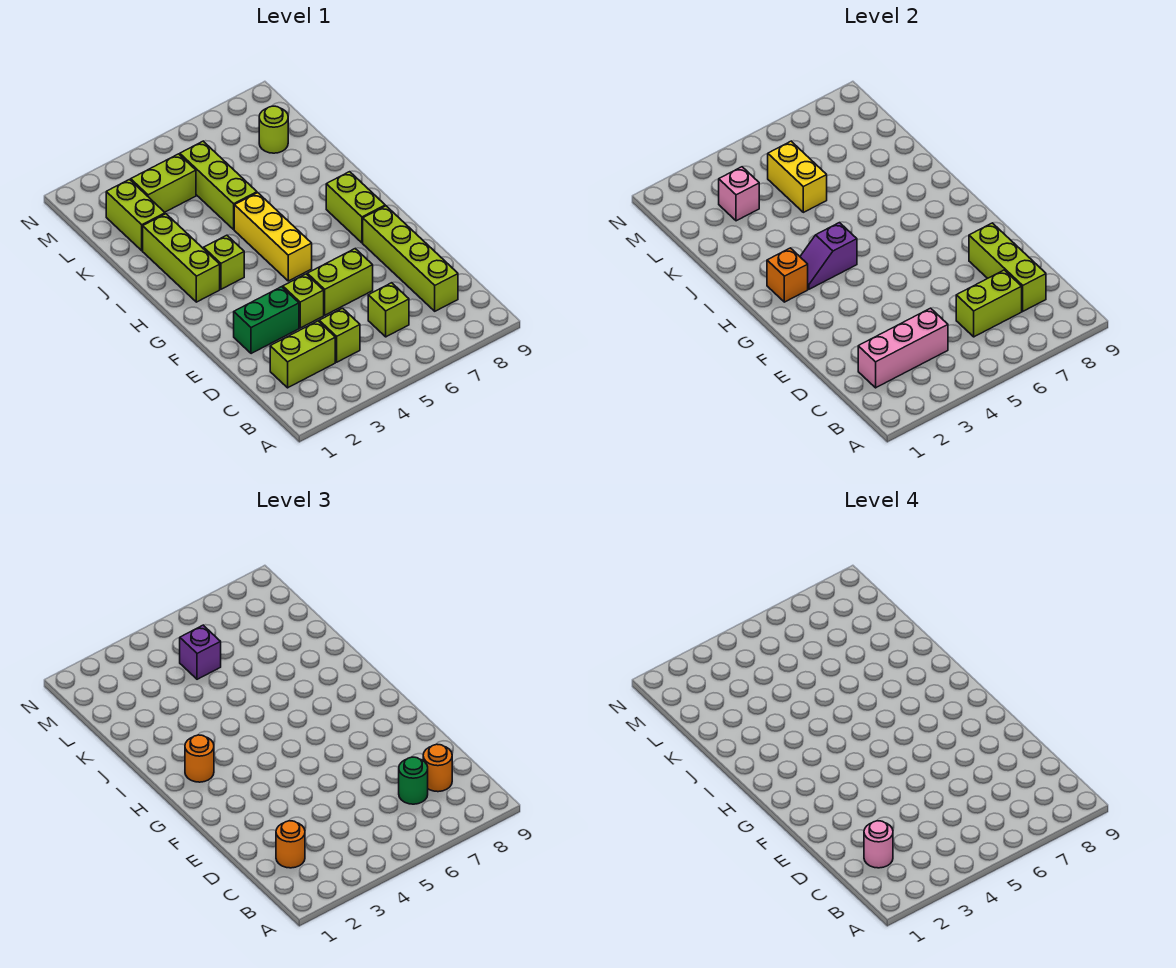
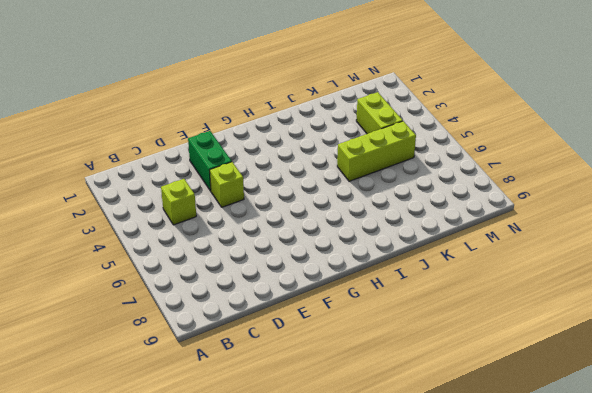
none -> lime 1x2 brick [270,321,335,388]
none -> lime 1x1 brick [368,283,409,337]
none -> lime 1x4 brick [363,206,458,311]

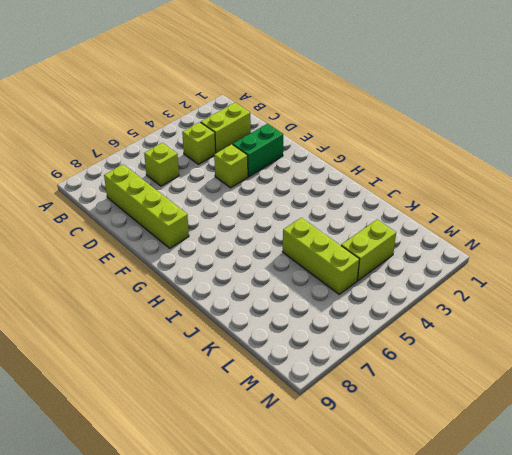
none -> lime 1x2 brick [307,249,373,315]
none -> yellow 1x3 brick [234,193,312,281]
none -> lime 1x2 brick [326,172,385,243]

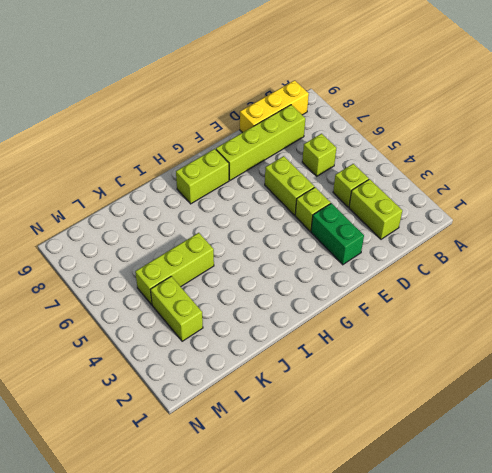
yellow 1x3 brick [240,80,309,133] -> yellow 1x3 brick moved to [234,193,312,281]
none -> lime 1x3 brick [143,214,220,302]
none -> lime 1x1 brick [204,235,244,289]
none -> lime 1x2 brick [106,179,165,251]

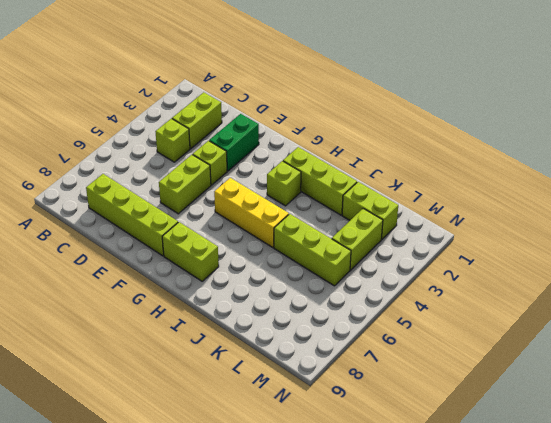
none -> lime 1x1 brick [368,283,409,337]
none -> lime 1x1 round brick [259,106,288,153]
none -> pink 1x3 brick [858,308,948,388]

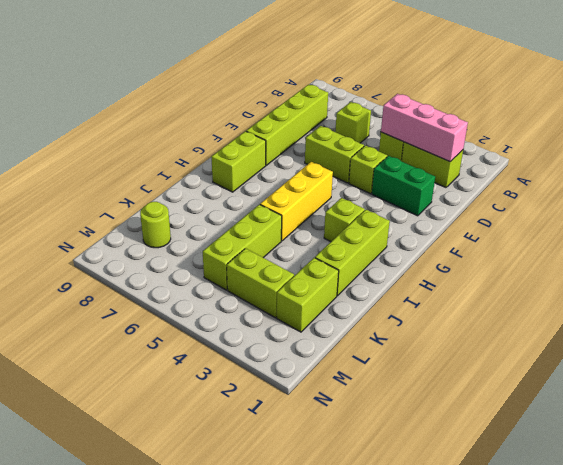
none -> lime 1x2 brick [956,270,1022,337]
none -> lime 1x3 brick [969,223,1046,311]
none -> orange 1x1 brick [767,248,808,302]

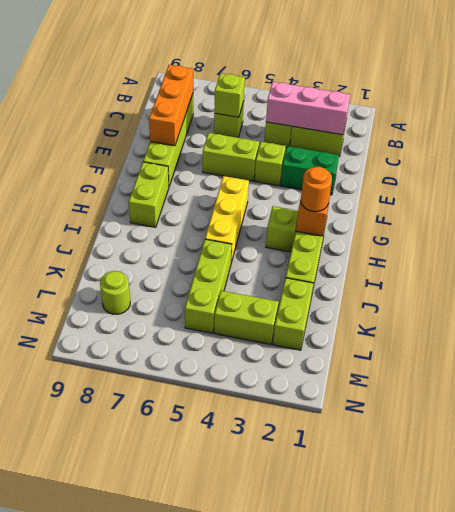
lime 1x1 brick [214,73,245,117] -> lime 1x2 brick [956,270,1022,337]
orange 1x3 brick [149,65,193,146] -> lime 1x3 brick [969,223,1046,311]
none -> purple 1x2 slope [800,223,857,289]
none -> yellow 1x2 brick [768,141,827,212]
none -> pink 1x1 brick [719,167,759,221]

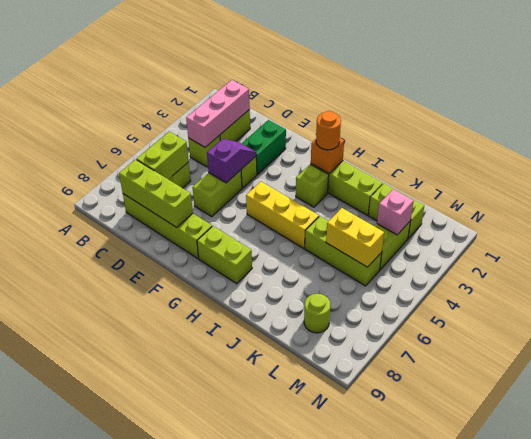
purple 1x2 slope [207,139,256,183] -> purple 1x2 slope moved to [800,223,857,289]
none -> orange 1x1 round brick [276,821,305,868]
none -> green 1x1 round brick [399,757,428,804]
none -> orange 1x1 round brick [423,744,452,792]

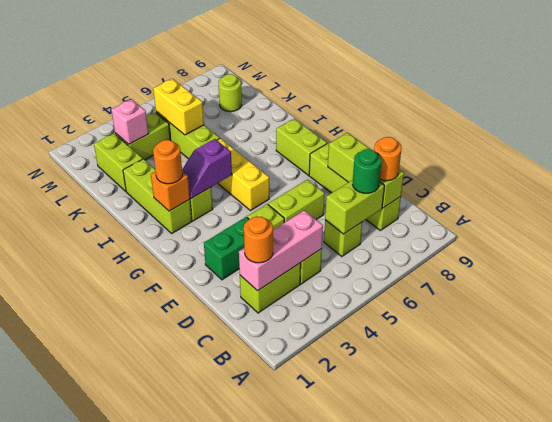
none -> purple 1x1 brick [180,625,221,679]
none -> pink 1x1 round brick [864,821,893,868]

